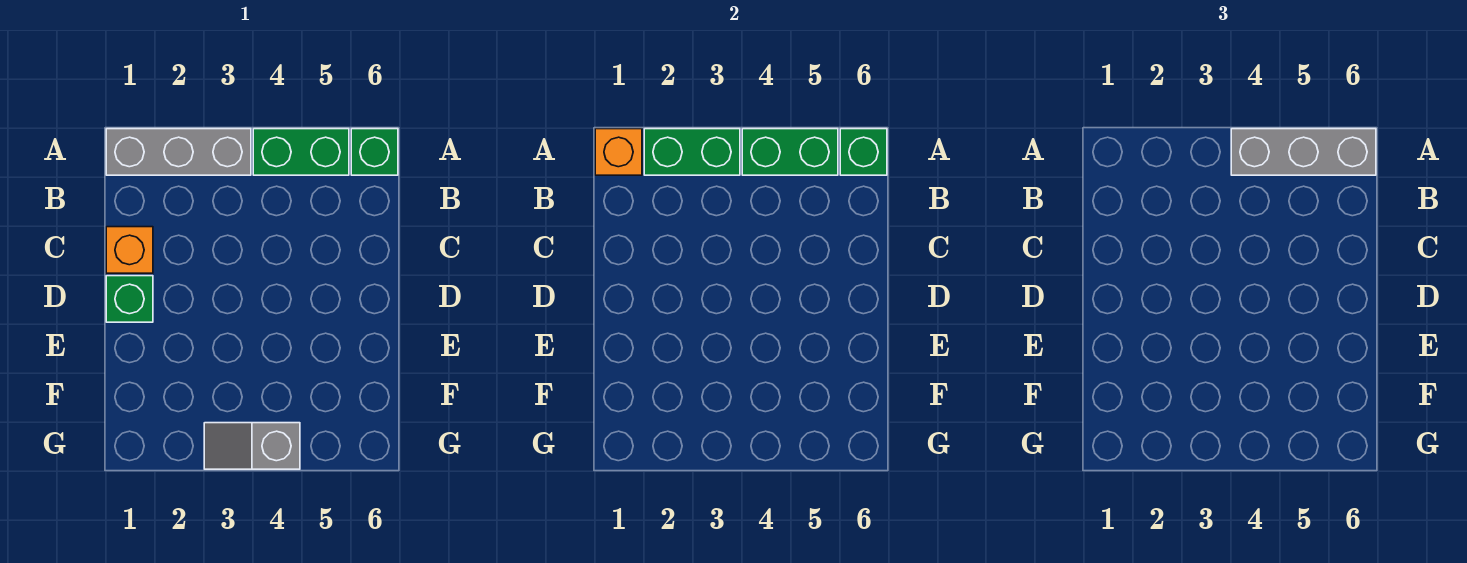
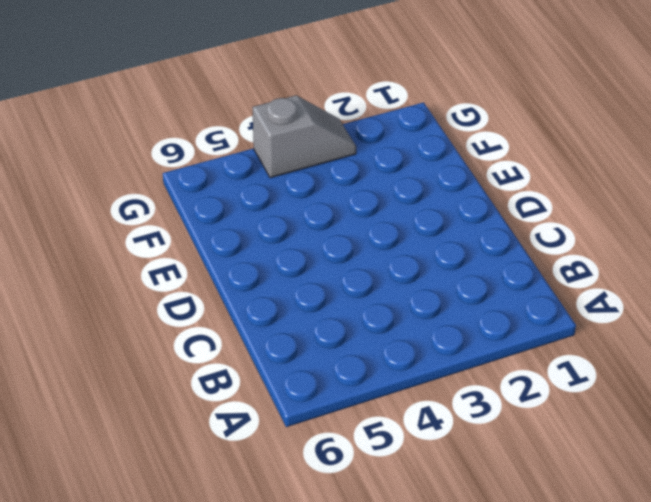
none -> grey 1x3 brick [106,129,251,175]
none -> green 1x2 brick [253,129,349,175]

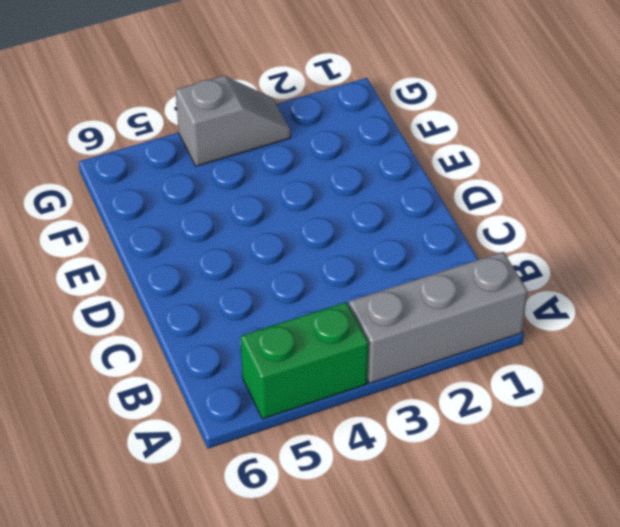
none -> green 1x1 brick [351,129,398,175]
none -> orange 1x1 brick [106,227,153,273]

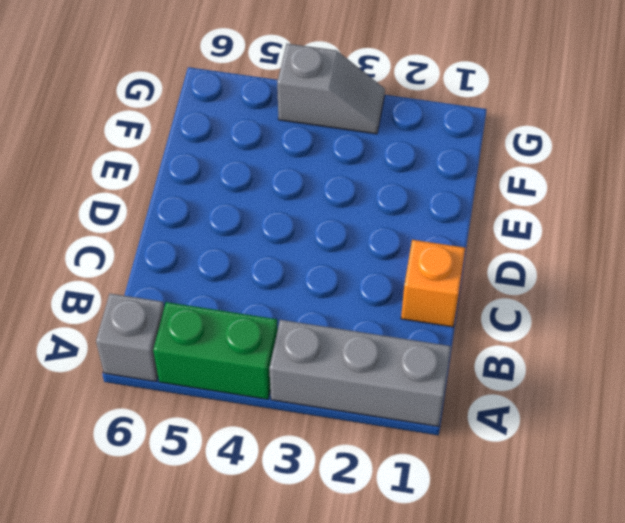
grey 1x1 brick [96,294,164,382] -> green 1x1 brick [351,129,398,175]
none -> green 1x1 brick [106,276,153,322]
none -> orange 1x1 brick [595,129,642,175]

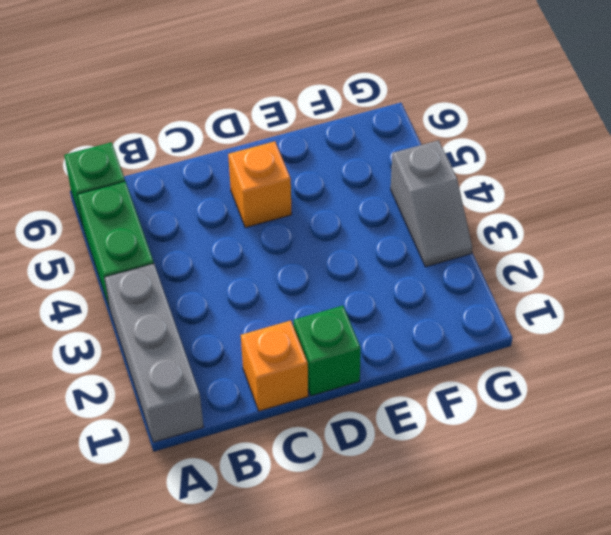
orange 1x1 brick [228,141,292,228] -> orange 1x1 brick moved to [595,129,642,175]
none -> green 1x2 brick [644,129,740,175]
none -> green 1x2 brick [742,129,838,175]

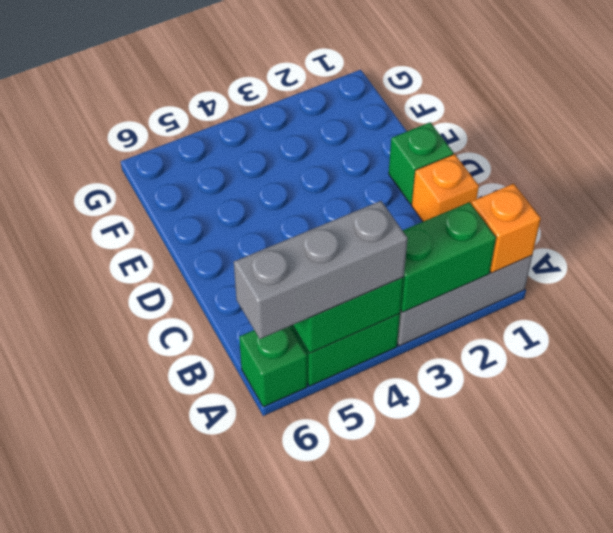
none -> grey 1x2 slope [204,423,300,469]
none -> green 1x1 brick [840,129,887,175]

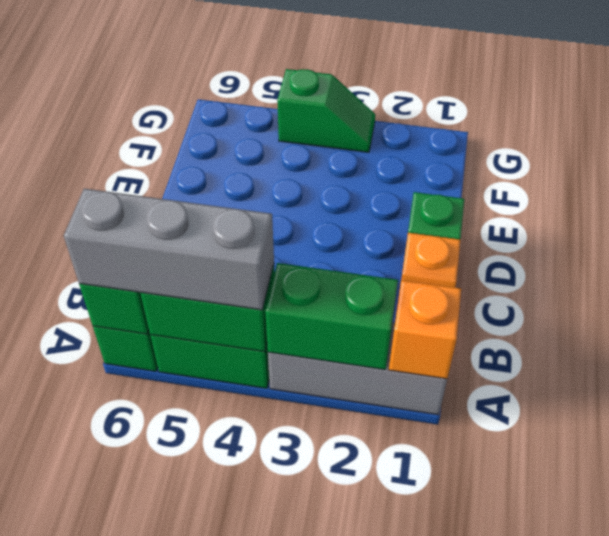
green 1x2 slope [277,69,375,152] -> grey 1x2 slope [204,423,300,469]

